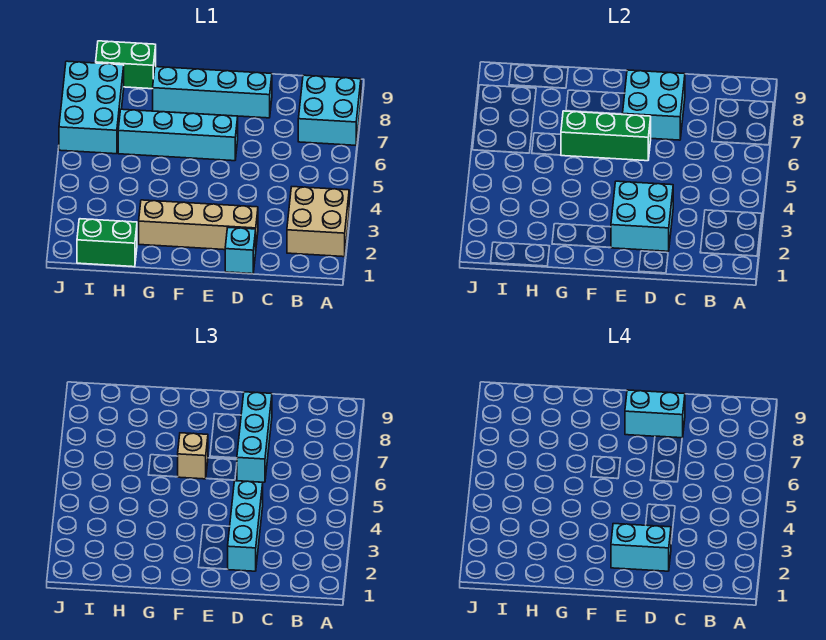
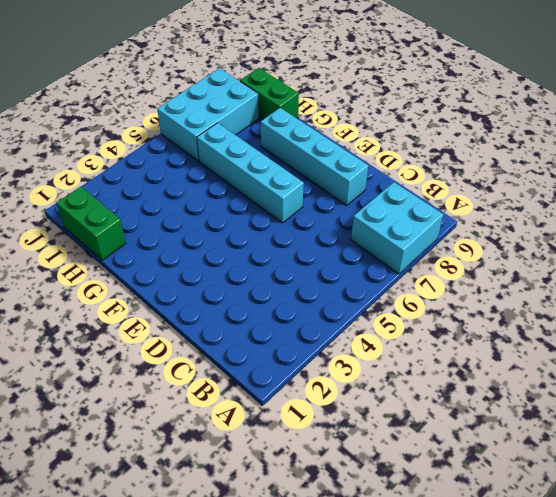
none -> tan 2x2 brick [287,187,349,257]
none -> cyan 1x1 brick [225,228,256,274]
none -> tan 1x4 brick [139,200,258,250]

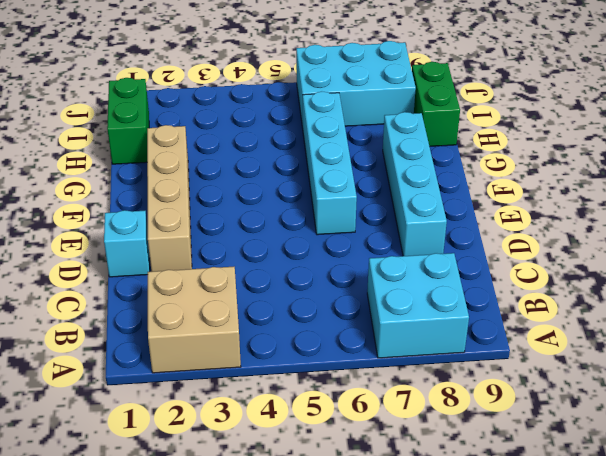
none -> cyan 2x2 brick [611,181,673,251]
none -> cyan 2x2 brick [623,70,685,140]
none -> green 1x3 brick [561,111,651,161]

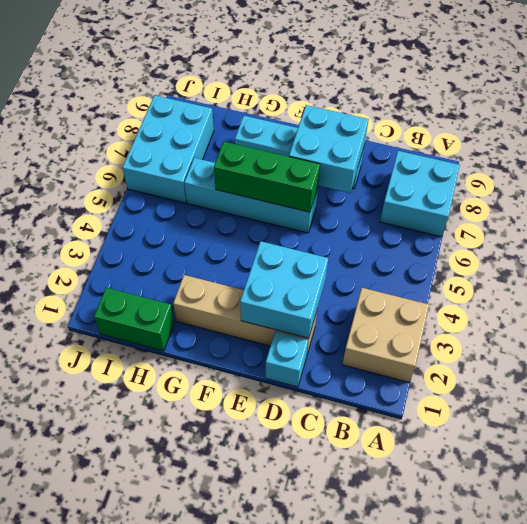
none -> green 1x2 brick [96,41,156,89]
none -> cyan 1x3 brick [228,481,263,571]
none -> cyan 1x3 brick [237,392,272,482]

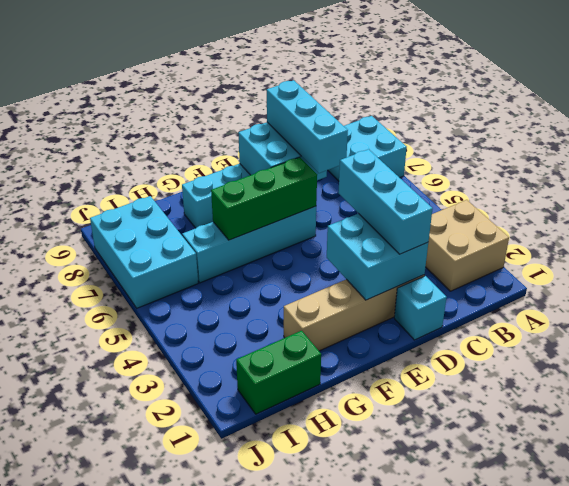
none -> green 1x2 brick [96,41,156,89]
none -> tan 1x1 brick [178,433,208,479]
none -> cyan 1x2 brick [611,524,671,571]

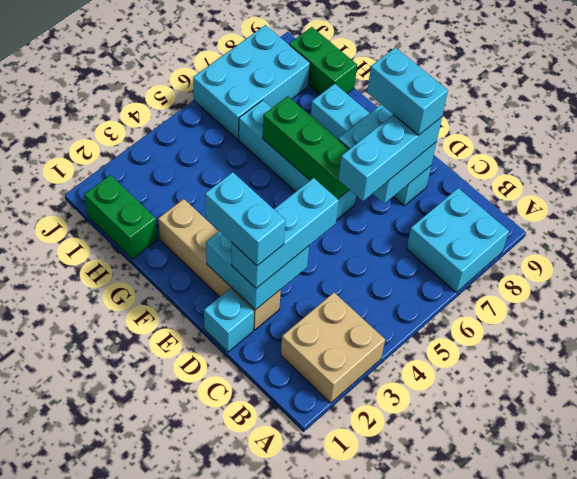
none -> tan 1x1 brick [178,433,208,479]

